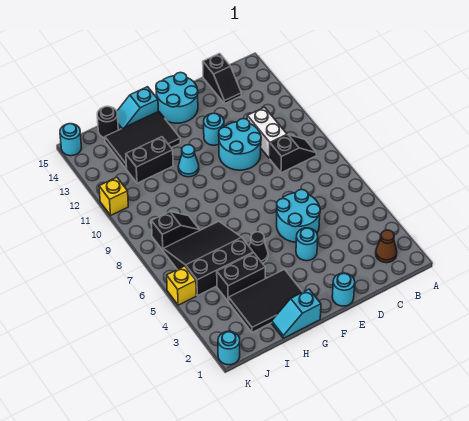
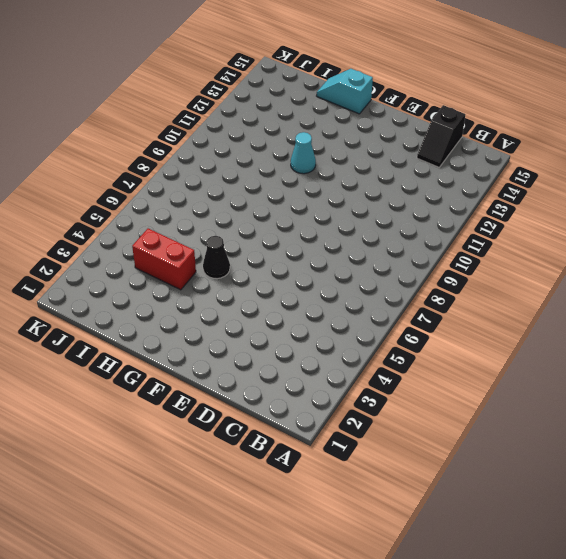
red 1x2 brick [132,228,196,290] -> black 1x2 brick [217,253,265,301]
none -> brown 1x1 cone [376,230,397,263]
none -> black 1x2 slope [270,135,316,173]
none -> white 1x2 brick [247,107,287,158]

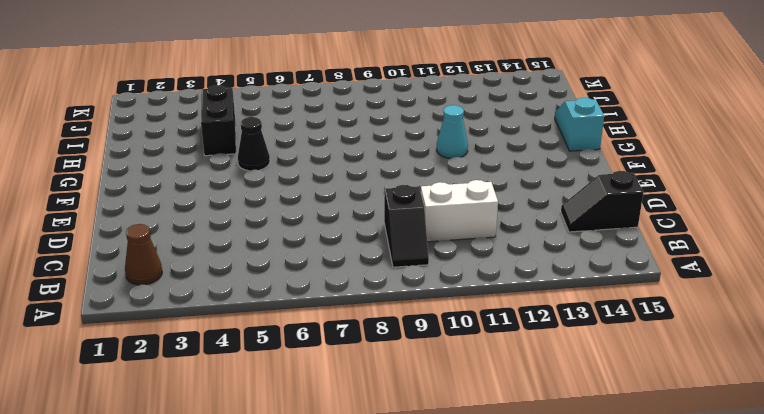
none -> cyan 2x2 round brick [277,190,320,242]
none -> cyan 2x2 round brick [219,119,261,170]
none -> cyan 1x1 round brick [332,273,355,306]

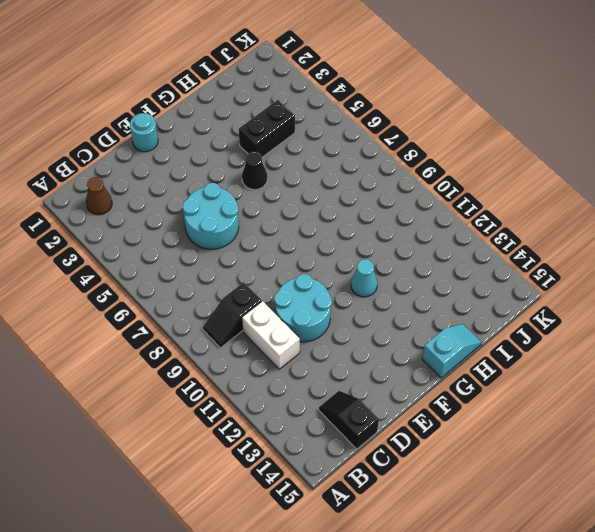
none -> cyan 1x1 round brick [296,228,318,261]
none -> cyan 1x1 round brick [204,113,224,145]
none -> cyan 2x2 round brick [156,72,198,123]

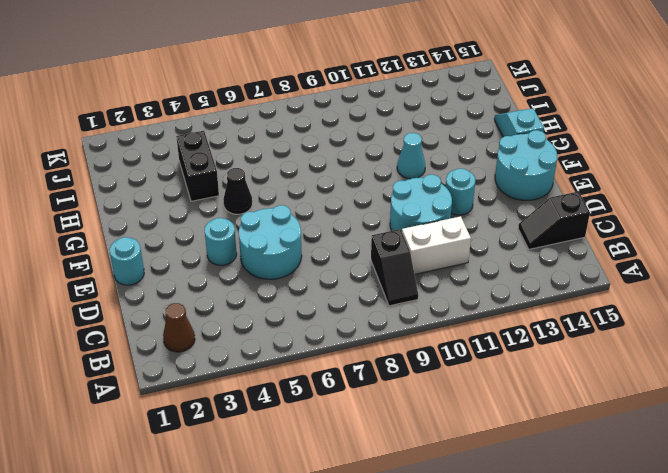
none -> cyan 1x2 slope [272,289,321,338]
none -> black 2x3 tile [229,269,302,332]
none -> black 2x3 tile [105,111,180,169]

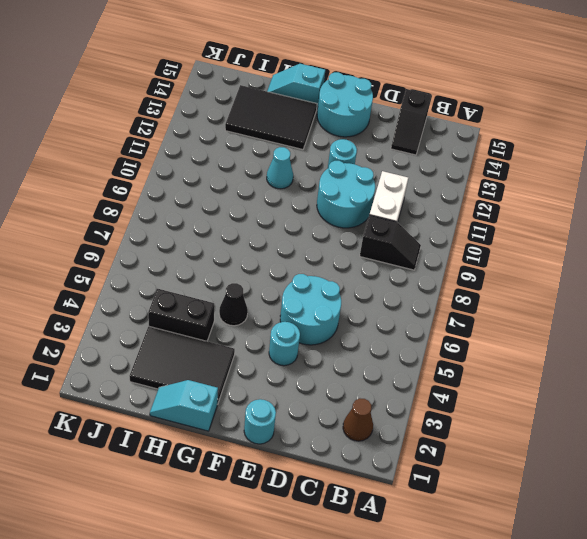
none -> black 3x3 slope [163,221,253,296]
none -> black 1x2 brick [126,137,173,183]
none -> black 1x2 slope [151,212,200,250]

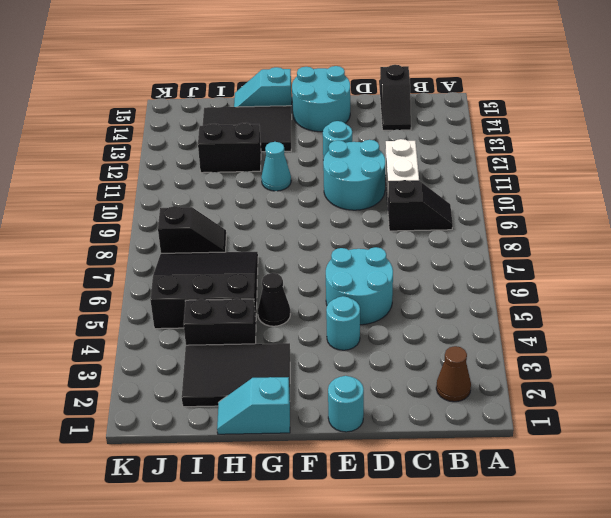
none -> black 1x1 round brick [97,106,118,138]
none -> cyan 1x1 round brick [218,331,240,365]
none -> yellow 1x1 brick [167,266,196,305]

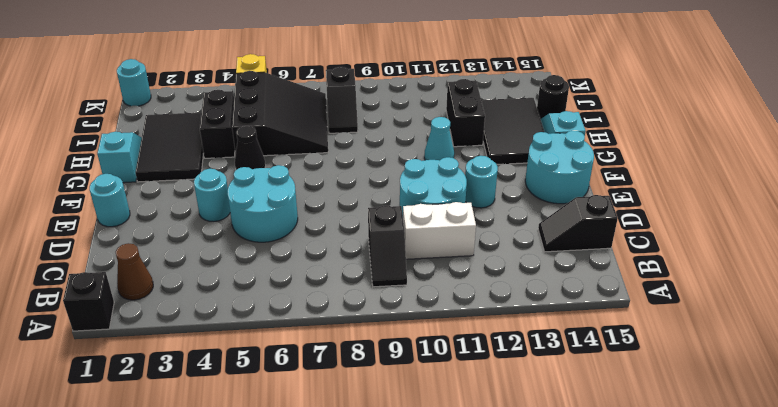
black 1x1 brick [63,272,114,331] -> none
none -> yellow 1x1 brick [99,177,128,215]
none -> cyan 1x1 round brick [60,124,81,156]

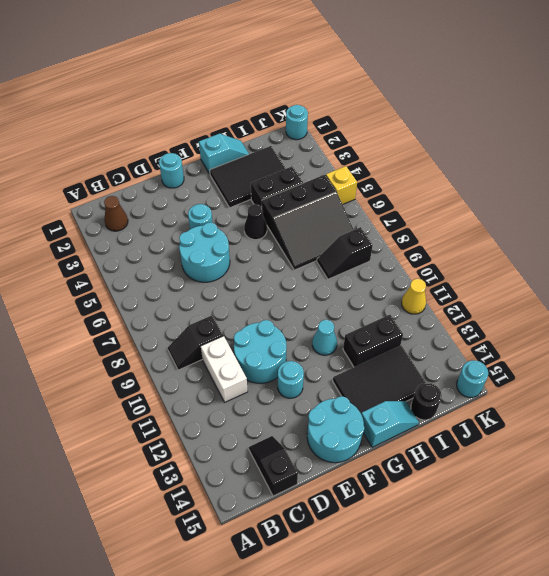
yellow 1x1 cone [402,279,426,314] -> yellow 1x1 brick [99,177,128,215]

